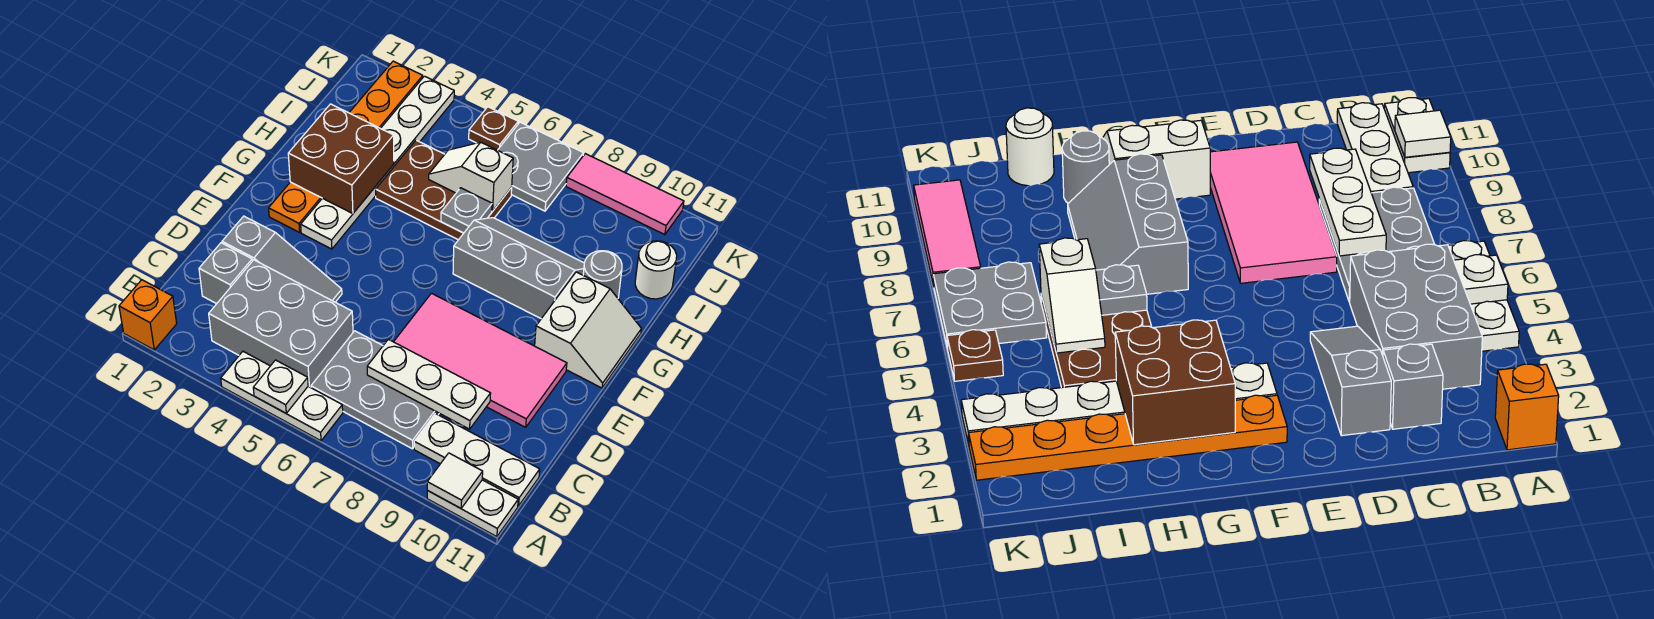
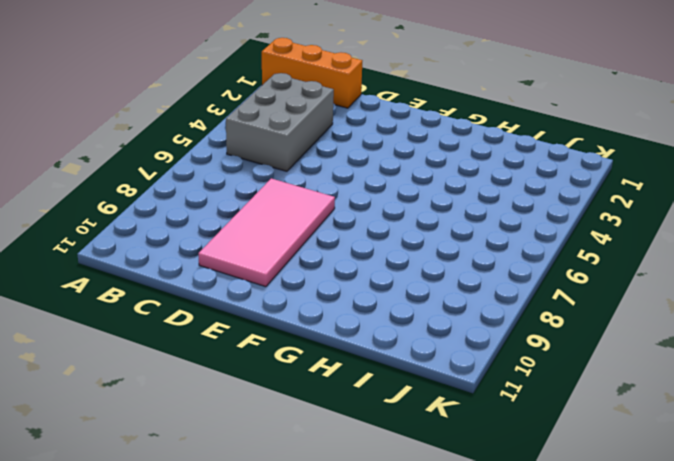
orange 1x3 brick [262,38,362,108] -> orange 1x1 brick [119,280,177,350]
none -> white 1x3 plate [221,351,343,441]
none -> white 1x2 plate [427,480,518,537]
none -> grey 2x3 plate [311,331,439,449]

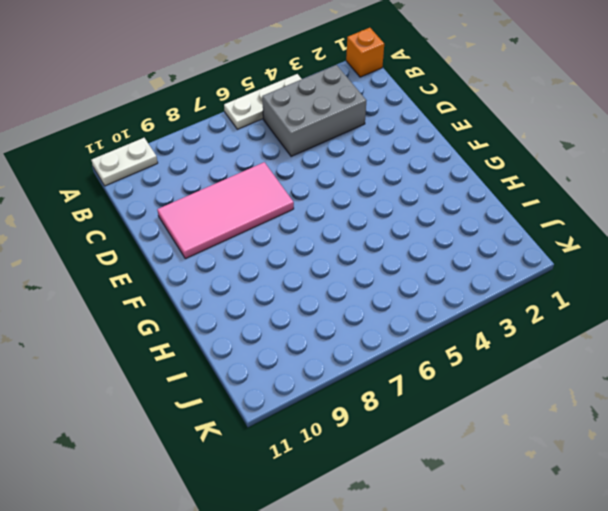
none -> grey 2x3 plate [311,331,439,449]
none -> white 1x3 plate [414,414,540,506]
none -> grey 1x1 brick [199,243,252,304]

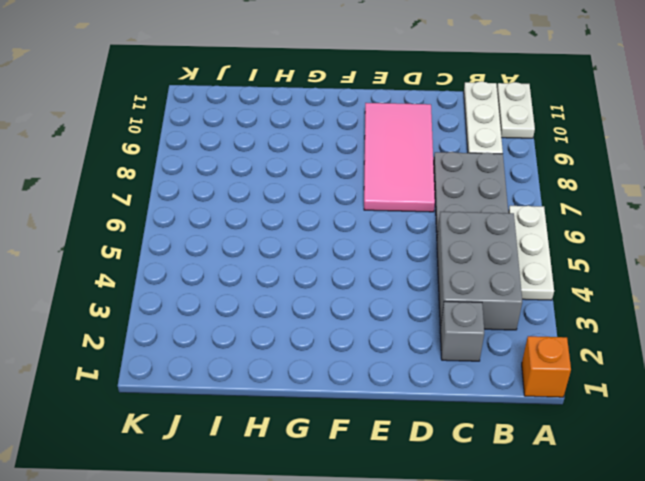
none -> grey 1x3 slope [222,216,342,302]
none -> orange 1x6 plate [269,61,423,232]
none -> white 1x6 plate [301,76,454,249]

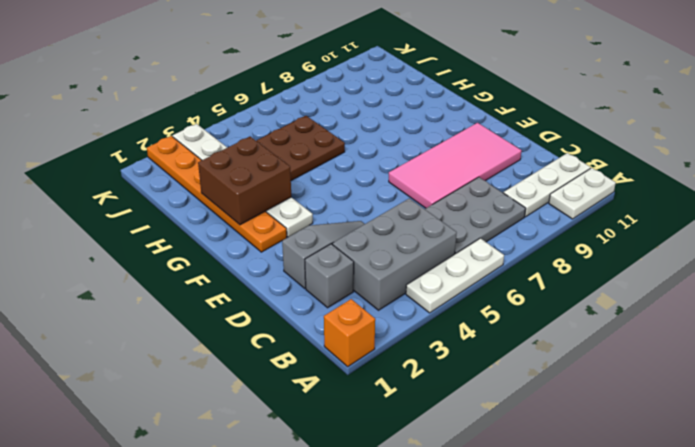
none -> white 2x2 slope [535,272,641,388]
none -> grey 2x3 slope [453,218,584,319]
none -> grey 1x1 round brick [583,251,622,298]

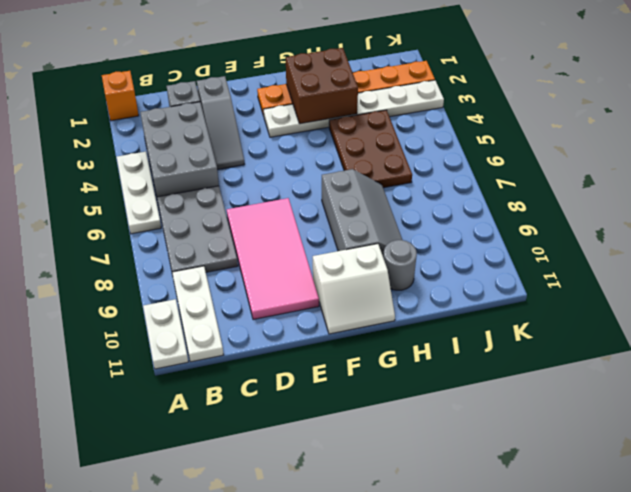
none -> white 1x1 round brick [635,241,677,299]
none -> grey 2x2 plate [498,122,584,211]
none -> brown 1x1 plate [469,107,518,150]

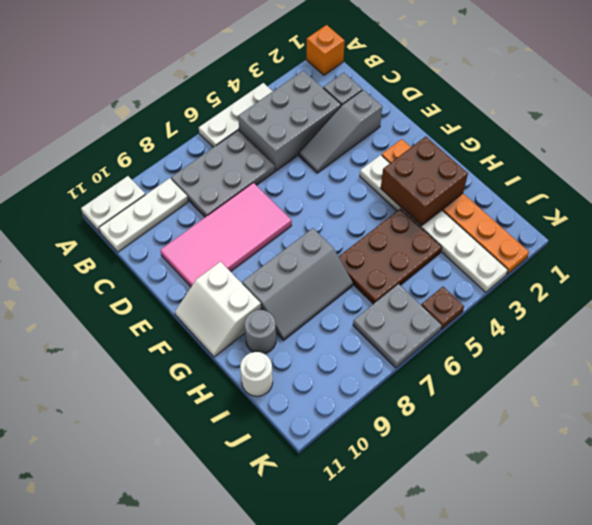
none -> pink 1x3 tile [566,154,684,235]
none -> white 1x1 plate [253,360,308,413]
none -> white 1x1 tile [427,453,483,508]

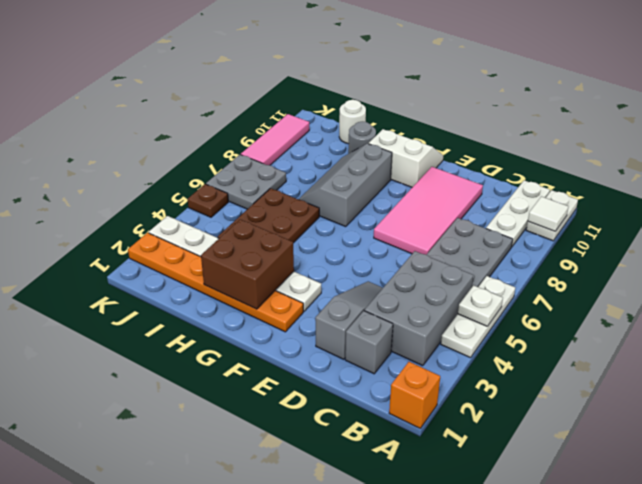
none -> white 1x3 plate [367,339,491,429]
none -> grey 1x1 plate [441,188,492,233]
none -> white 1x2 slope [429,142,513,211]

